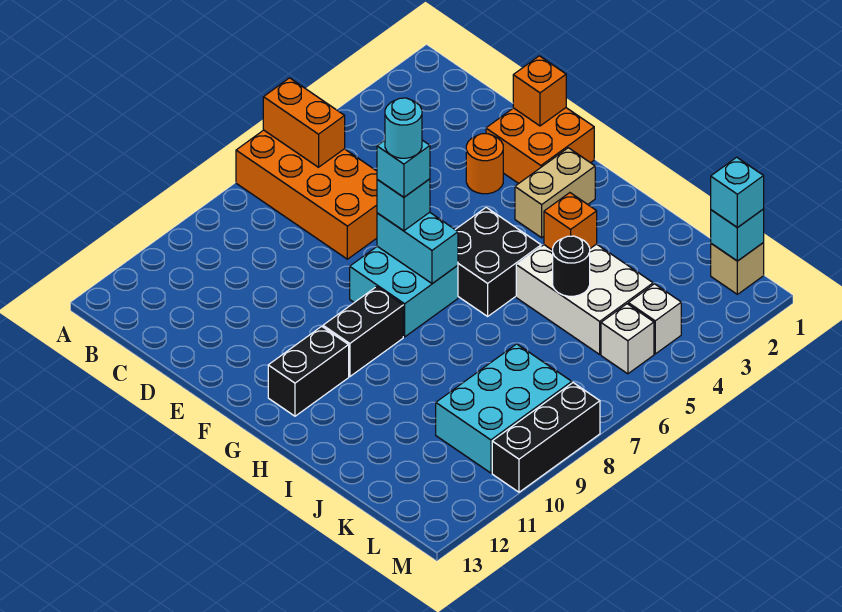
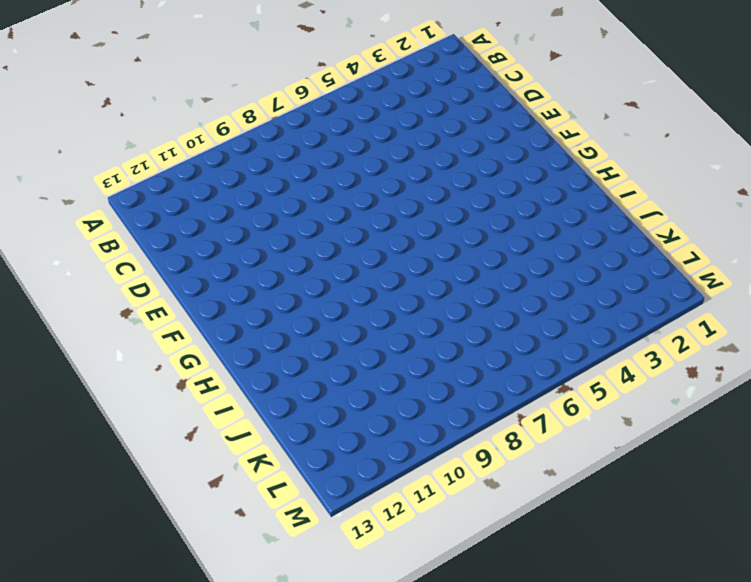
none -> orange 2x4 brick [236,130,377,259]
none -> orange 2x2 brick [486,108,594,184]
none -> orange 1x1 round brick [466,134,503,194]

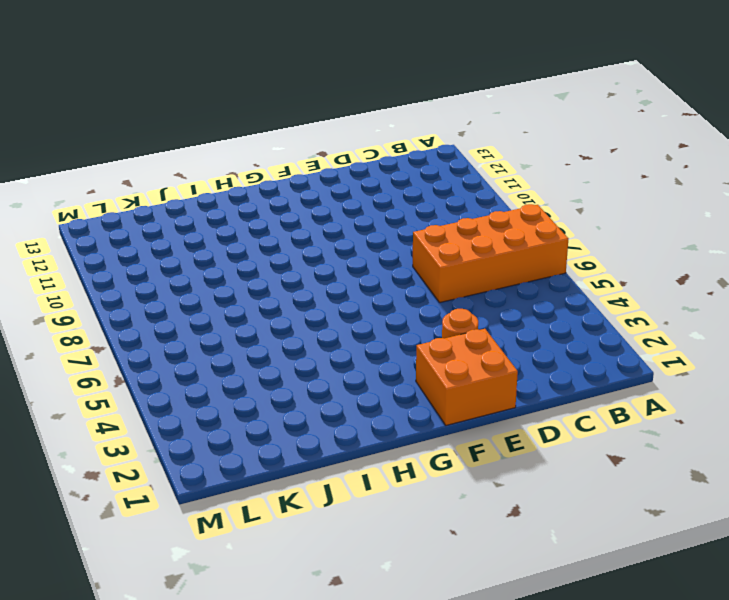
none -> cyan 2x2 brick [350,246,458,337]
none -> tan 1x2 brick [515,148,595,238]
none -> black 2x2 brick [455,207,541,316]

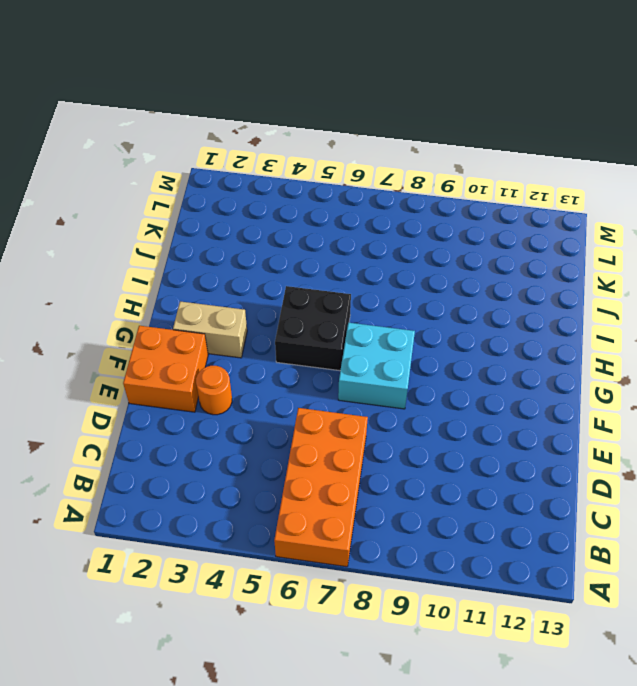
none -> black 1x2 brick [323,287,403,377]
none -> black 1x2 brick [268,326,349,416]
none -> white 2x3 brick [516,244,653,354]

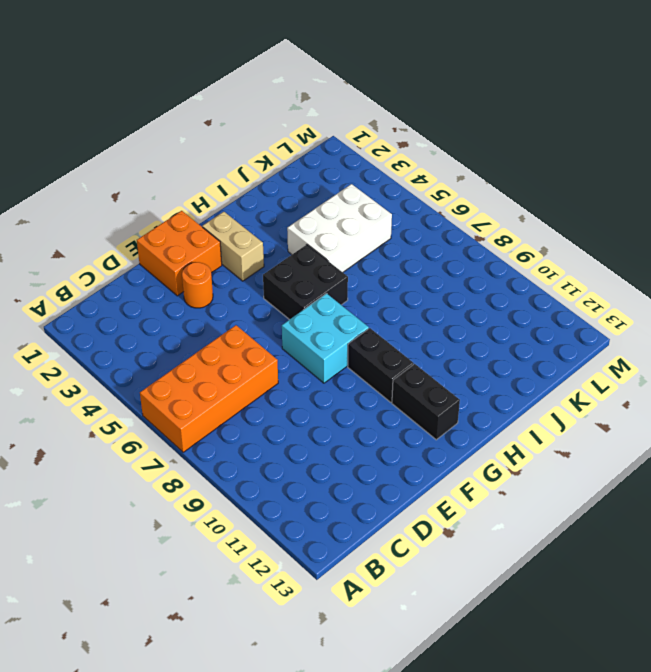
none -> cyan 2x3 brick [436,344,572,473]
none -> tan 1x1 brick [711,243,764,294]
none -> white 1x1 brick [628,284,681,354]

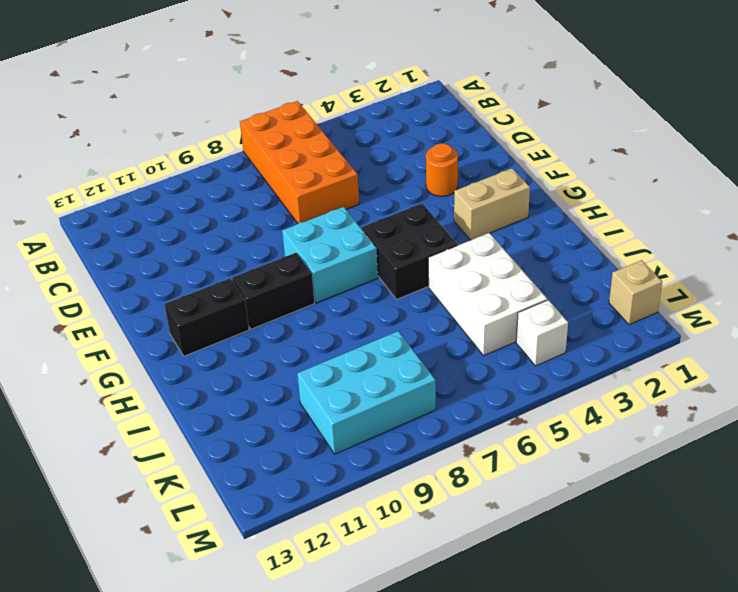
none -> orange 2x2 brick [486,108,594,184]
none -> white 1x1 brick [601,304,654,374]
none -> black 1x3 brick [492,383,600,492]

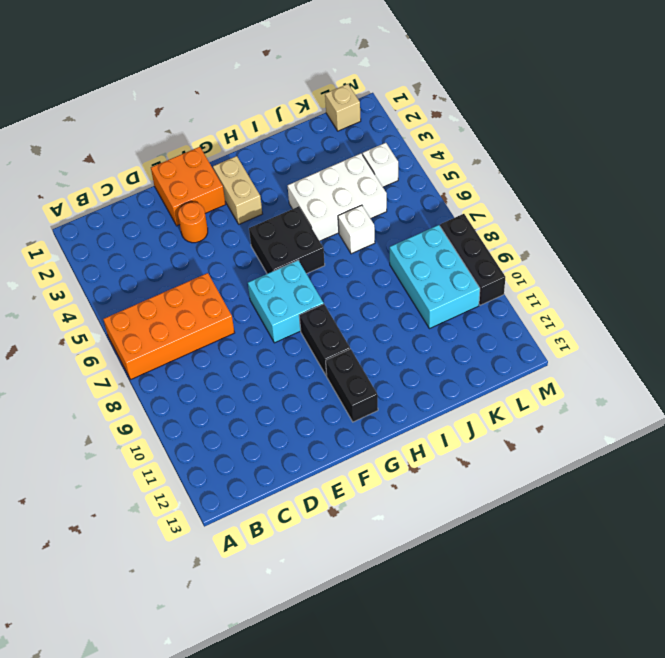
white 1x1 brick [338,205,375,254] -> white 1x1 brick moved to [601,304,654,374]
none -> orange 1x2 brick [263,78,345,167]
none -> orange 1x1 brick [513,56,566,126]
none -> cyan 1x2 brick [377,212,458,284]

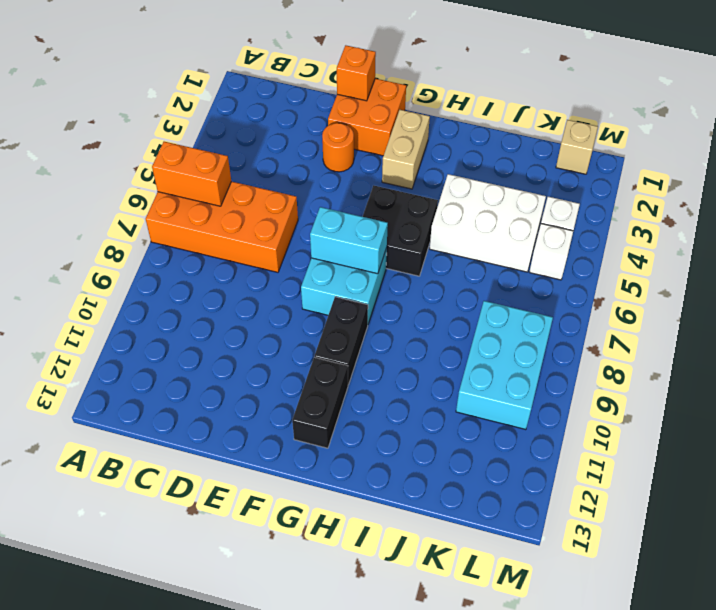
none -> black 1x3 brick [492,383,600,492]
none -> orange 1x1 brick [544,193,597,250]
none -> black 1x1 round brick [553,236,590,296]

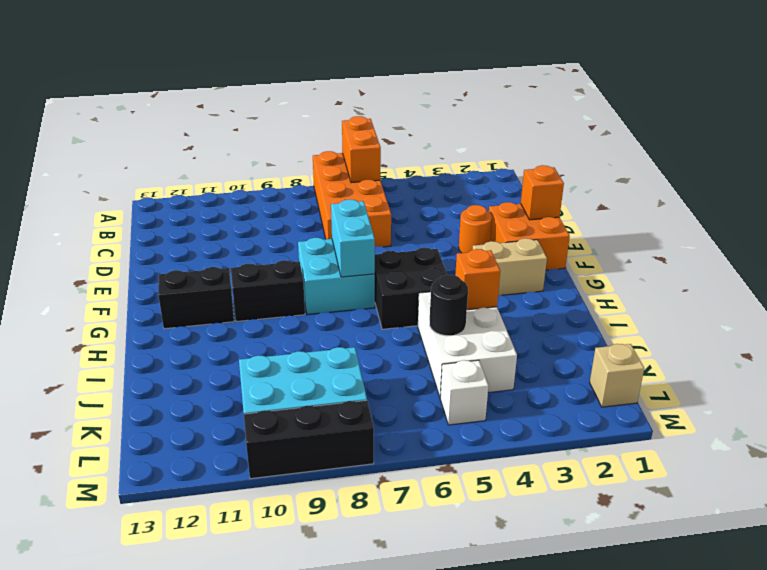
none -> white 1x1 brick [628,284,681,354]
none -> cyan 1x1 brick [711,209,764,261]
none -> cyan 1x1 brick [377,179,430,231]

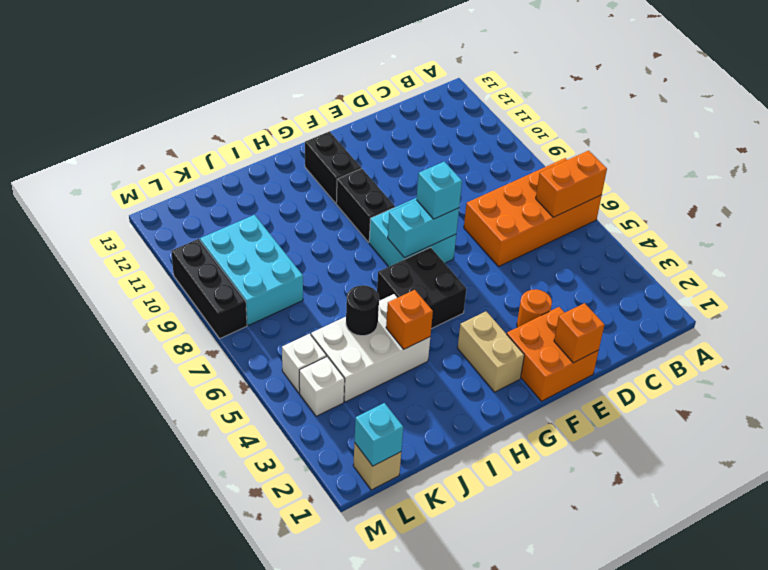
none -> cyan 1x1 brick [711,157,764,228]
none -> cyan 1x1 brick [377,140,430,197]
none -> cyan 1x1 round brick [385,98,422,158]

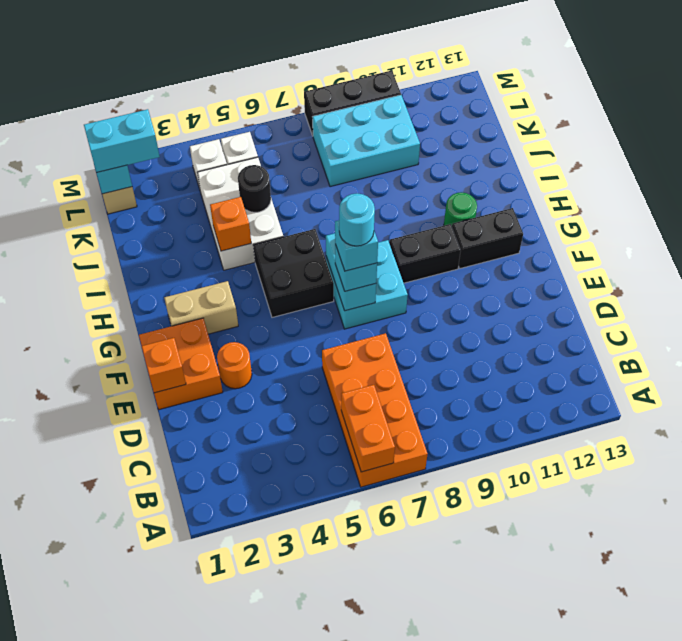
green 1x1 round brick [444,192,477,226] -> none
cyan 1x2 brick [84,109,160,173] -> cyan 1x1 brick [711,157,764,228]

